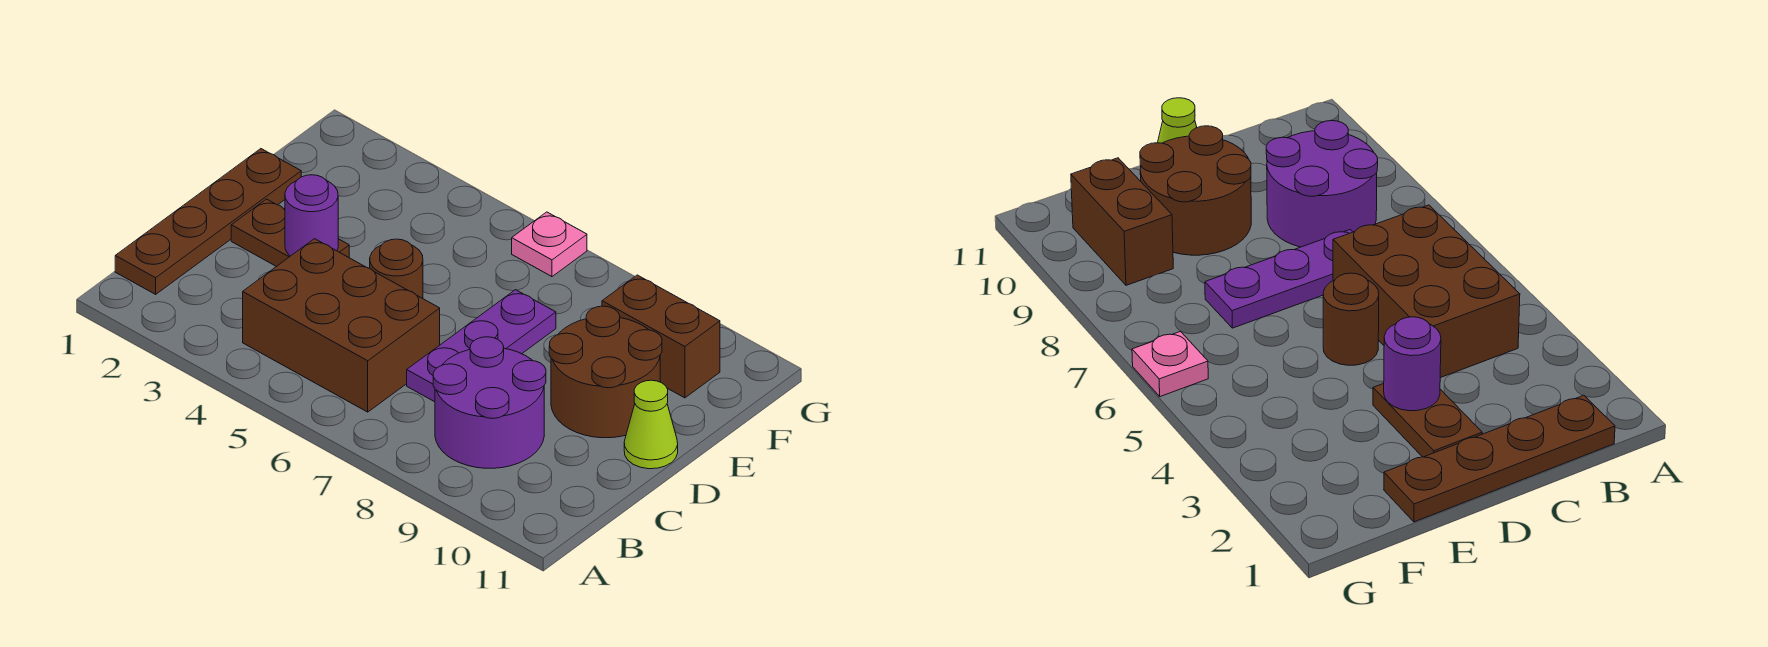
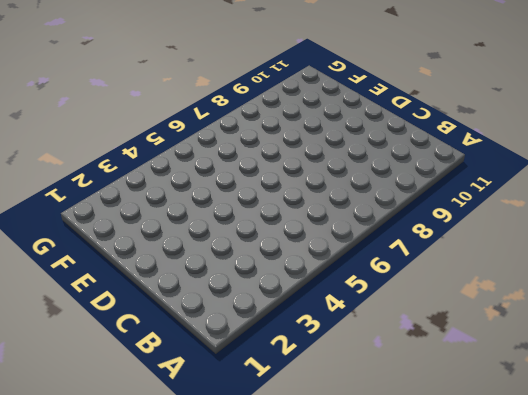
none -> brown 1x4 plate [115,149,301,294]
none -> brown 2x3 brick [243,239,440,412]

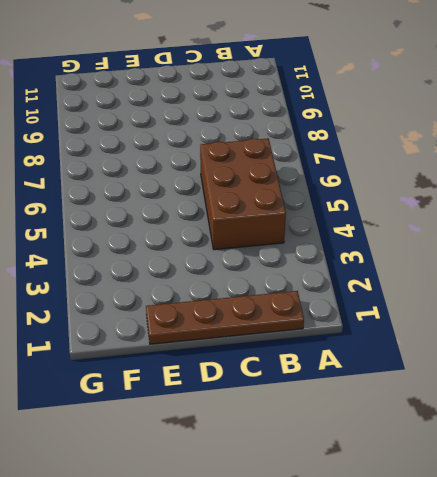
none -> purple 2x2 round brick [433,337,546,468]
none -> purple 1x3 plate [407,290,556,402]

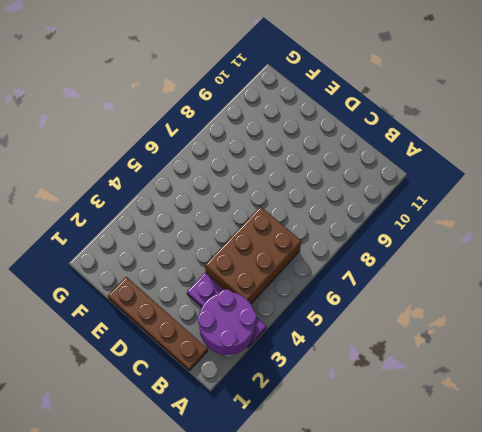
purple 2x2 round brick [198,289,256,355] -> purple 2x2 round brick moved to [433,337,546,468]
purple 1x3 plate [187,273,266,347] -> purple 1x3 plate moved to [407,290,556,402]
none -> brown 1x2 plate [231,199,349,267]
none -> brown 1x1 round brick [370,239,423,298]

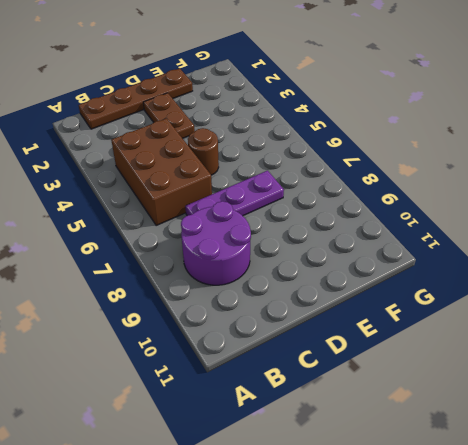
none -> brown 2x2 round brick [549,306,662,438]
none -> lime 1x1 cone [624,380,678,469]

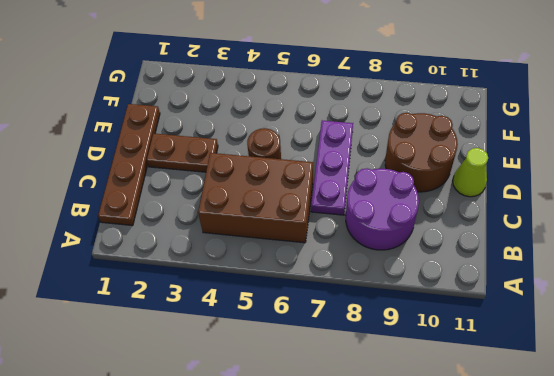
none -> brown 1x2 brick [602,275,720,398]
none -> pink 1x1 plate [512,212,587,277]

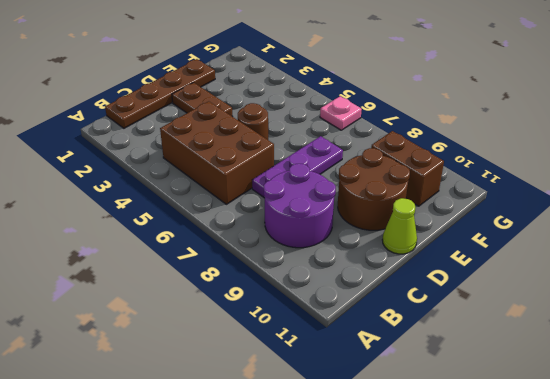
none -> purple 1x1 round brick [285,175,338,256]

